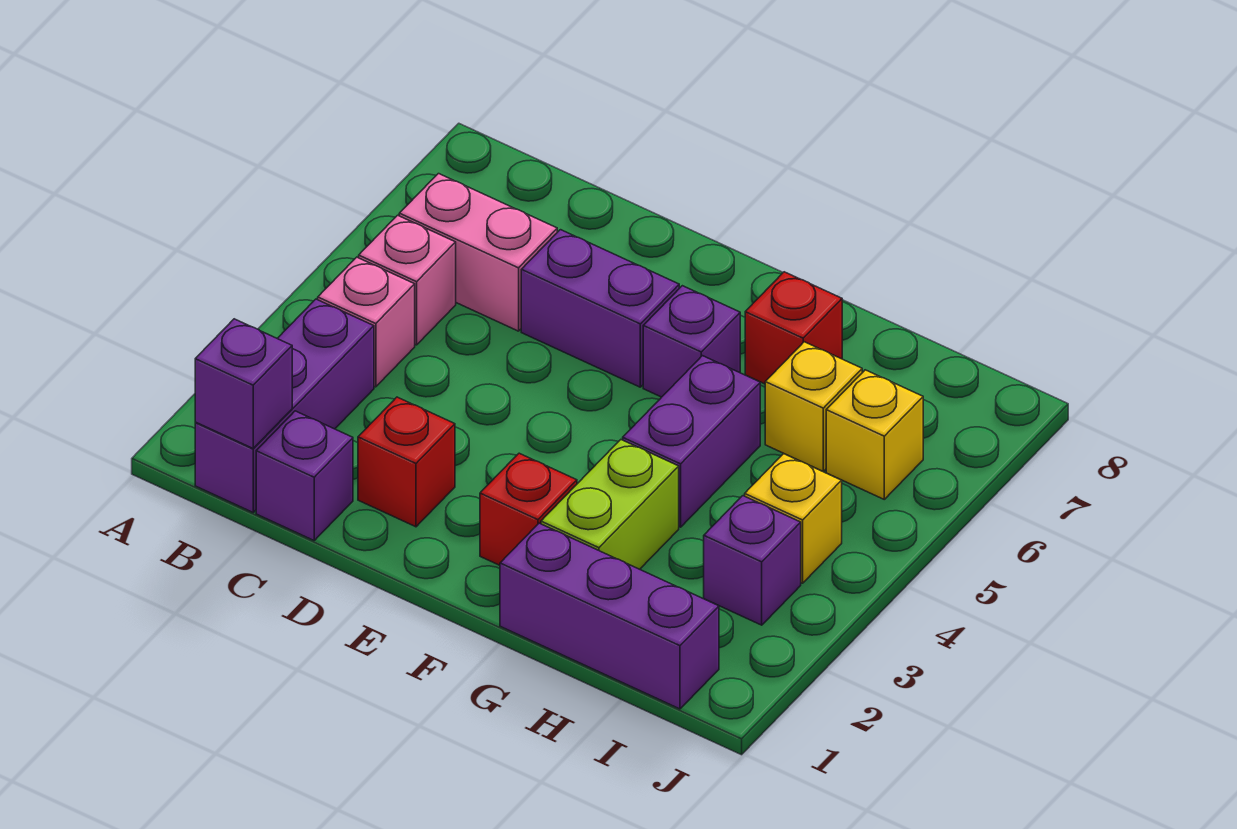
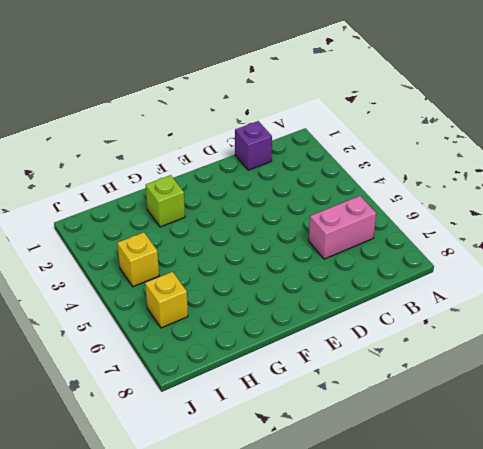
lime 1x1 brick [146,175,185,227] -> lime 1x2 brick [541,440,679,569]
none -> purple 1x3 brick [195,299,374,512]
none -> pink 1x1 brick [318,257,415,387]
none -> pink 1x1 brick [359,215,456,345]

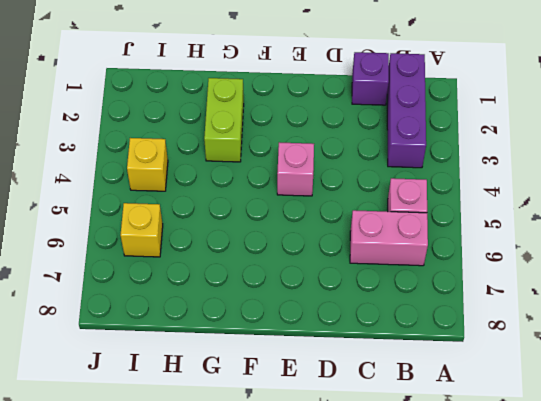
pink 1x1 brick [277,142,314,196] -> pink 1x1 brick moved to [318,257,415,387]
none -> red 1x1 brick [358,397,455,527]
none -> purple 1x2 brick [521,230,679,387]
none -> red 1x1 brick [480,453,577,565]

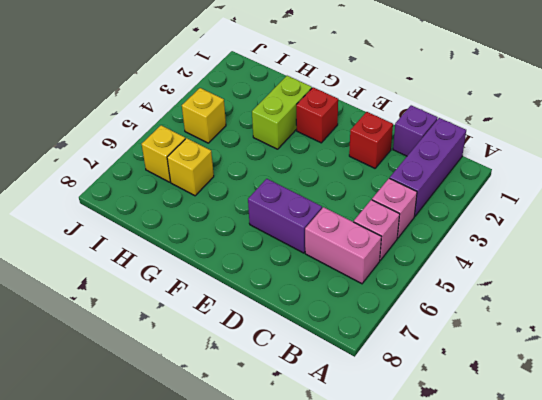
none -> purple 1x1 brick [643,286,740,397]
none -> purple 1x3 brick [500,523,719,709]
none -> purple 1x2 brick [623,356,760,527]

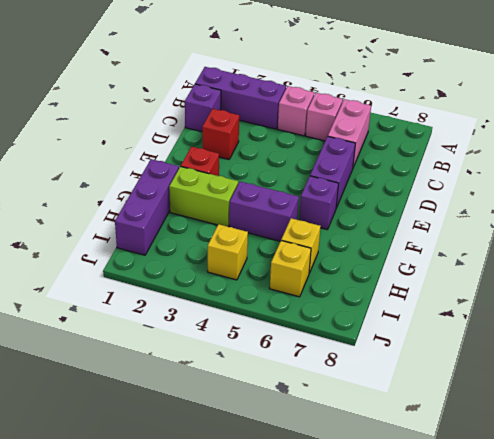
none -> red 1x1 brick [745,272,842,384]
none -> purple 1x1 brick [704,496,801,625]
none -> purple 1x1 brick [195,319,292,449]

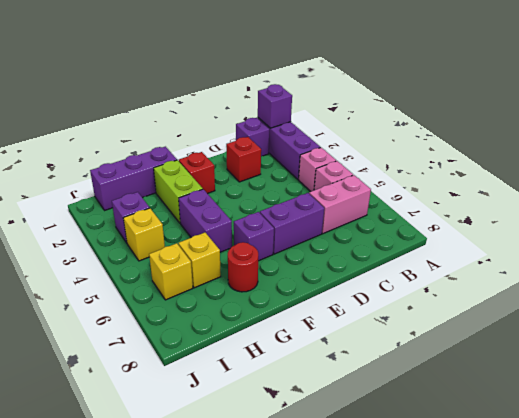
red 1x1 round brick [228,242,258,292] -> red 1x1 brick [745,272,842,384]

